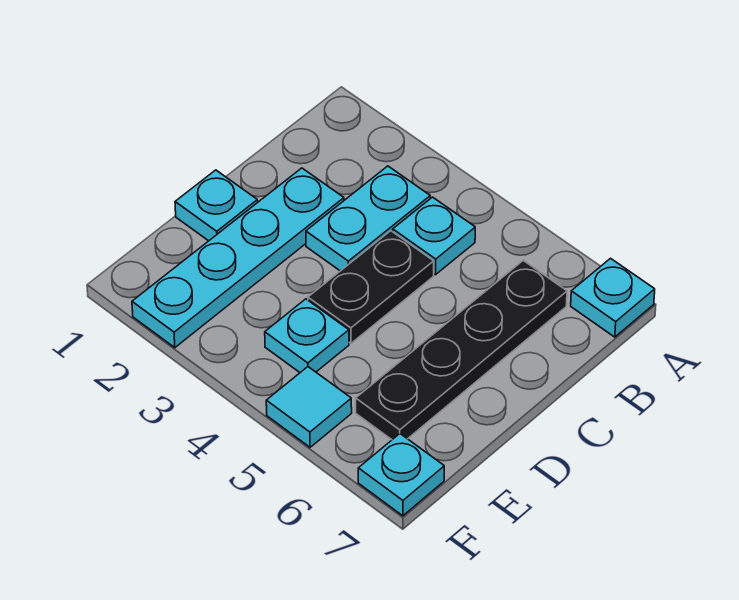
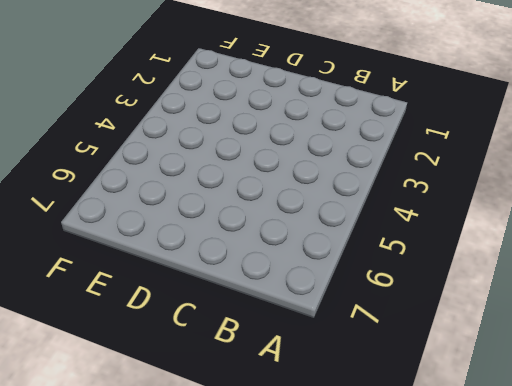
none -> cyan 1x1 plate [571,258,655,337]
none -> cyan 1x2 plate [306,166,430,271]

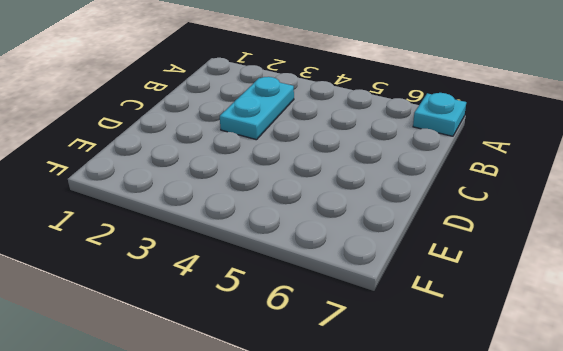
none -> cyan 1x1 plate [393,197,475,275]
none -> black 1x4 plate [356,260,567,440]

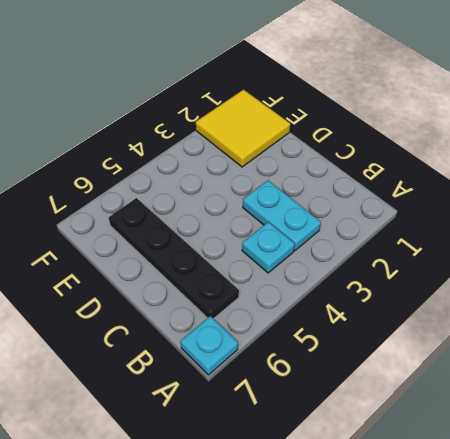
yellow 2x2 tile [196,90,290,167] -> cyan 1x4 plate [132,168,344,348]
none -> black 1x2 plate [308,231,434,343]
none -> cyan 1x1 plate [175,170,258,241]

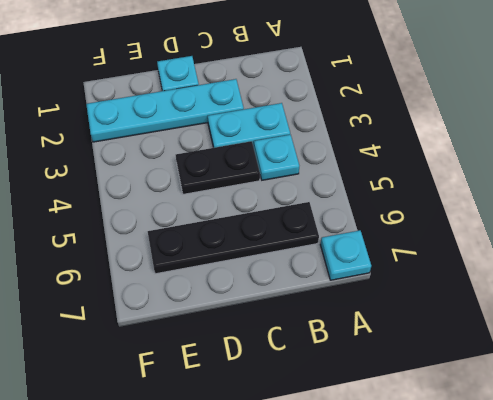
none -> cyan 1x1 plate [265,299,349,372]
none -> cyan 1x1 tile [266,367,352,447]

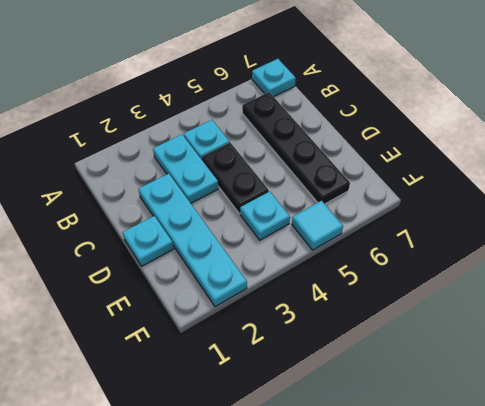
none -> cyan 1x1 plate [358,434,444,516]

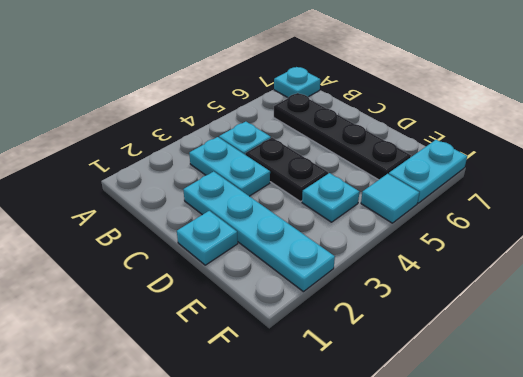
cyan 1x2 plate [389,140,467,203] -> cyan 1x1 plate [358,434,444,516]

